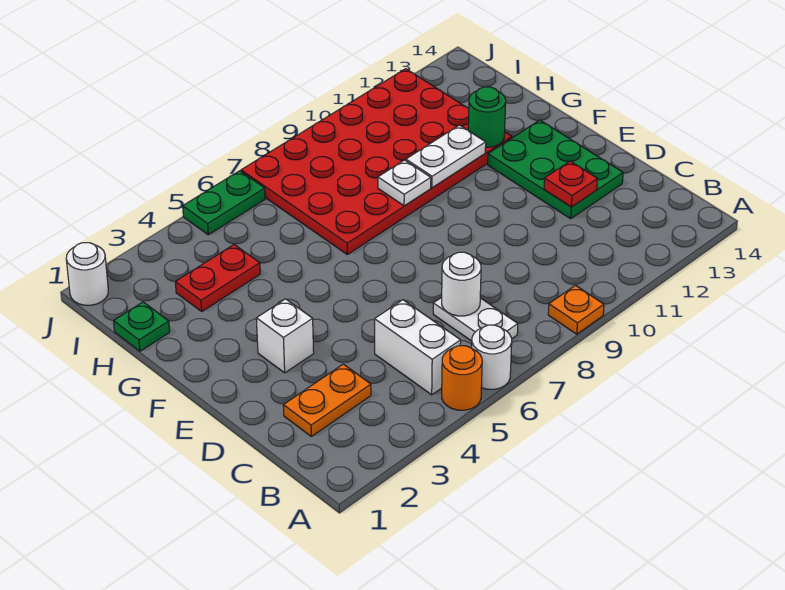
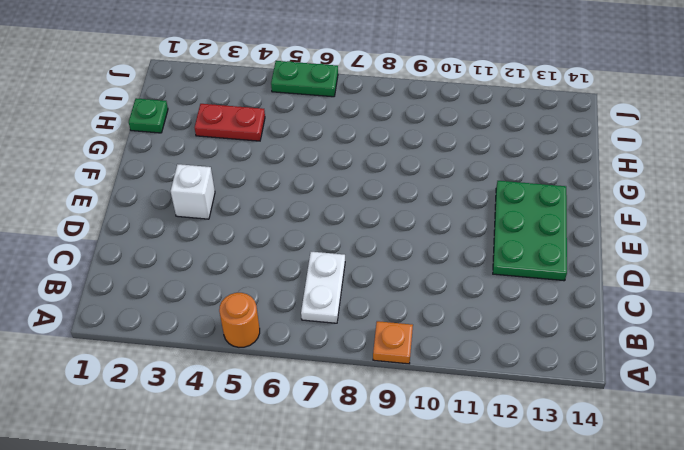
none -> white 1x1 round brick [472,325,512,389]
none -> white 1x2 brick [375,300,461,395]
none -> orange 1x2 plate [283,364,371,436]

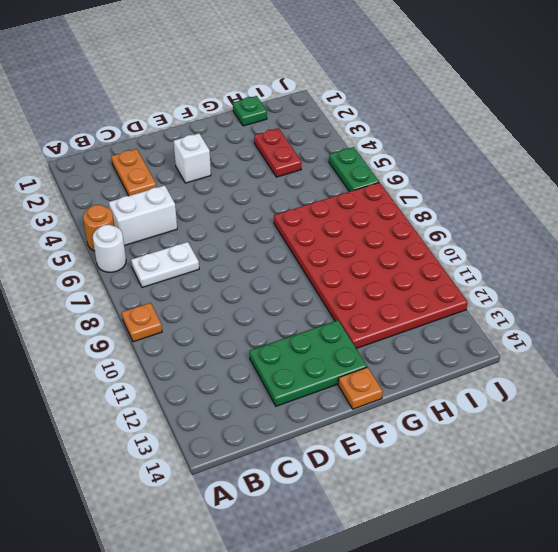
orange 1x1 plate [338,367,383,409] -> none
none -> white 1x1 round brick [66,243,108,305]
none -> white 1x1 round brick [442,252,481,316]
none -> red 1x1 plate [544,161,598,207]

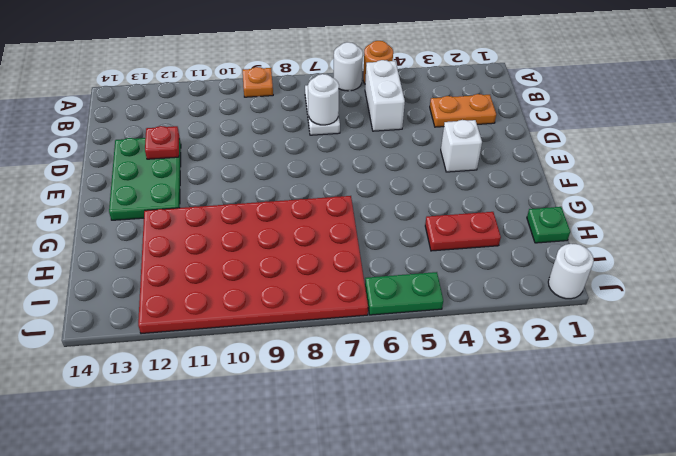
none -> white 1x1 plate [378,160,431,206]
none -> white 1x2 plate [406,125,486,188]
none -> green 1x1 round brick [468,87,506,147]

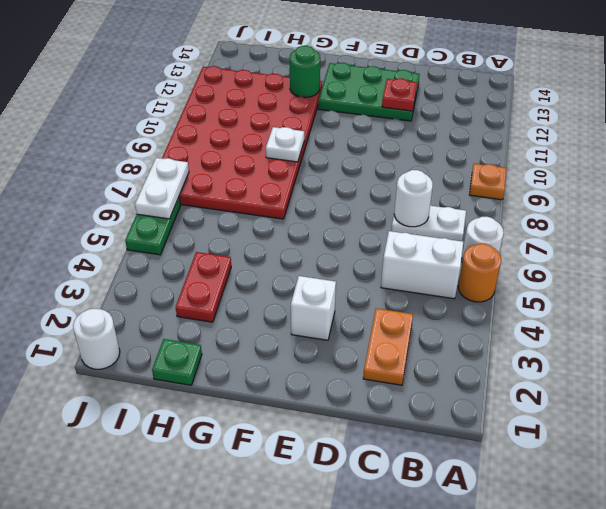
white 1x2 plate [135,158,189,219] -> white 1x2 plate moved to [406,125,486,188]

